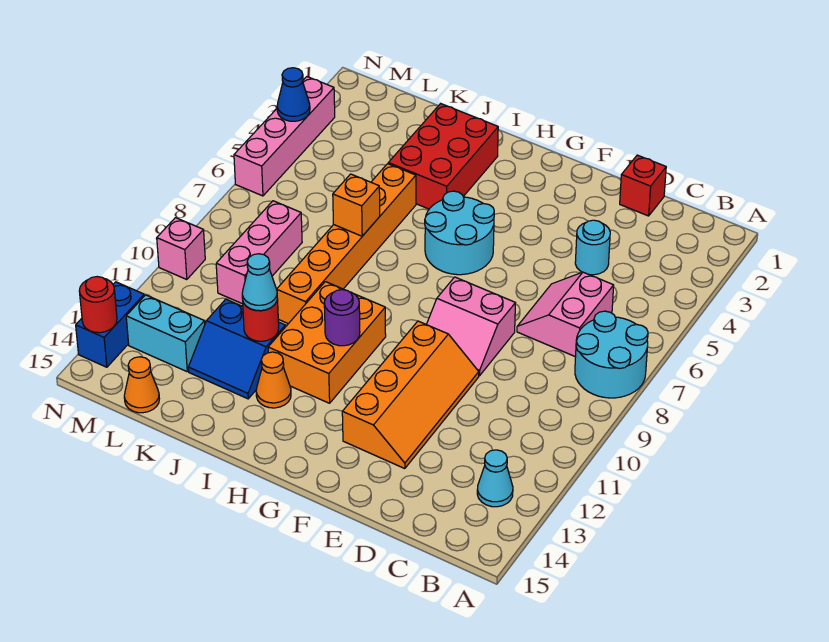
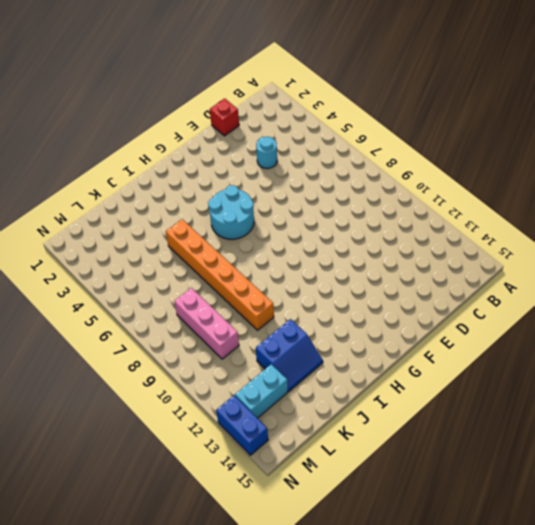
none -> cyan 2x2 round brick [575,311,648,398]
none -> cyan 1x1 cone [477,450,513,507]
none -> pink 2x2 slope [517,272,614,357]

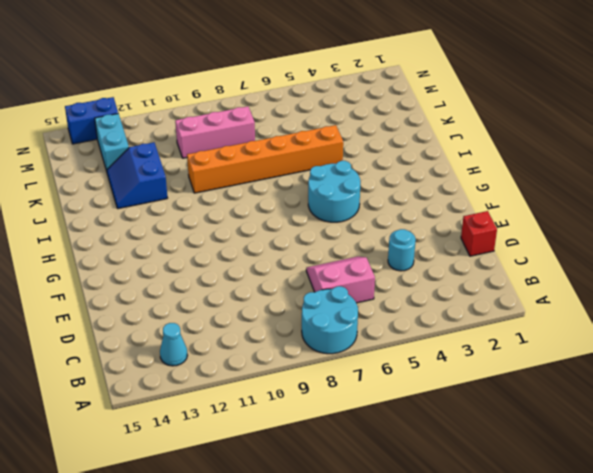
none -> pink 2x2 slope [427,277,515,376]
none -> orange 2x4 slope [342,321,479,469]
none -> orange 2x3 brick [268,282,386,403]

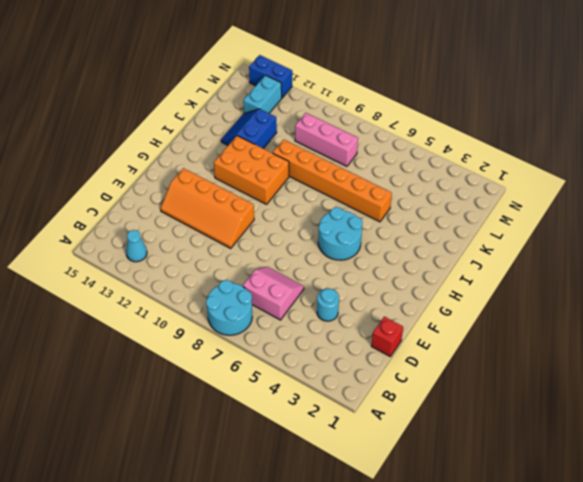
none -> pink 2x2 slope [427,277,515,376]
none -> red 2x3 brick [388,104,498,209]
none -> orange 1x1 cone [256,352,291,408]

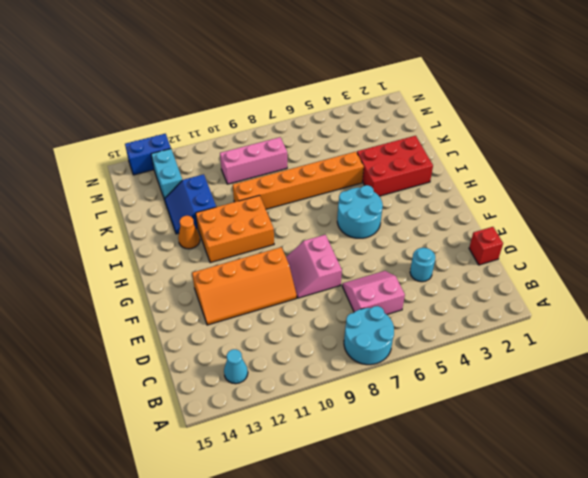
none -> orange 1x1 cone [124,357,159,413]
none -> pink 1x4 brick [234,77,335,196]
none -> pink 1x1 brick [157,218,205,280]

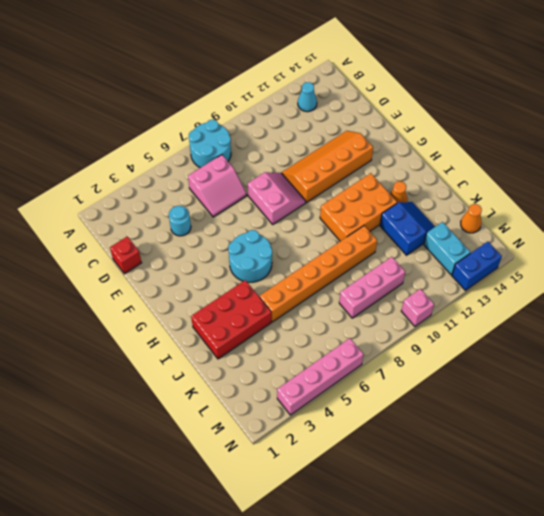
none -> purple 1x1 round brick [324,290,360,346]
none -> orange 1x1 brick [333,174,380,236]
none -> red 1x1 round brick [243,298,279,341]

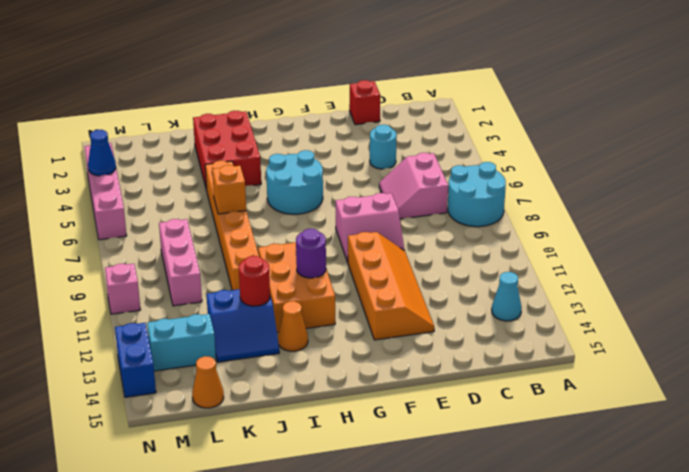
none -> red 1x1 round brick [79,277,117,333]
none -> cyan 1x1 cone [242,254,277,311]

